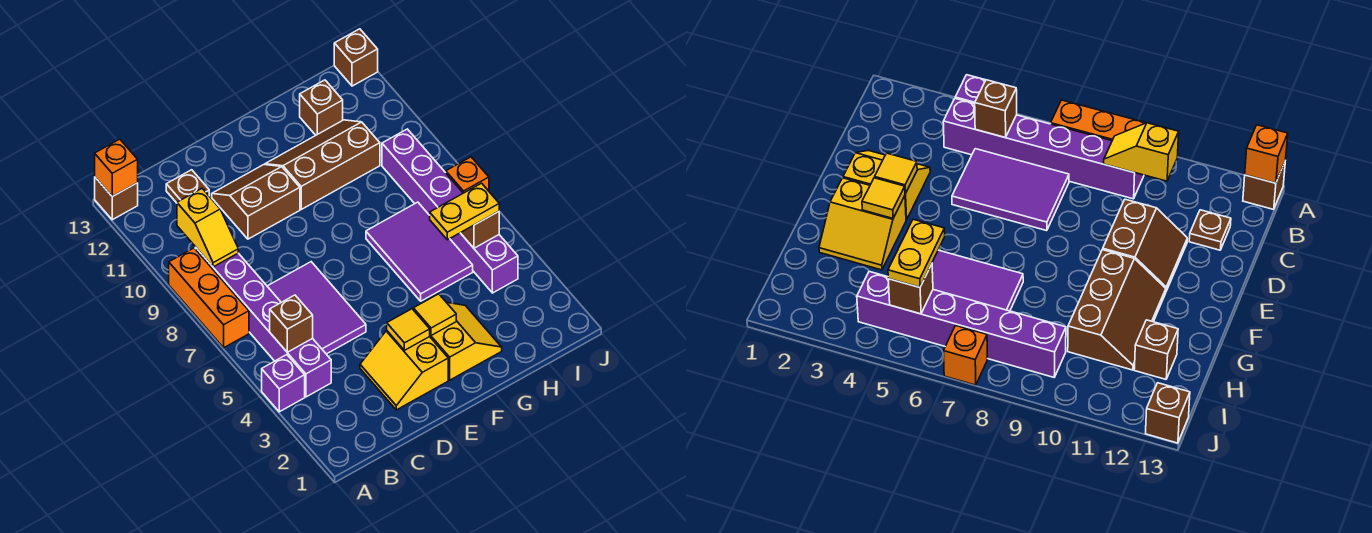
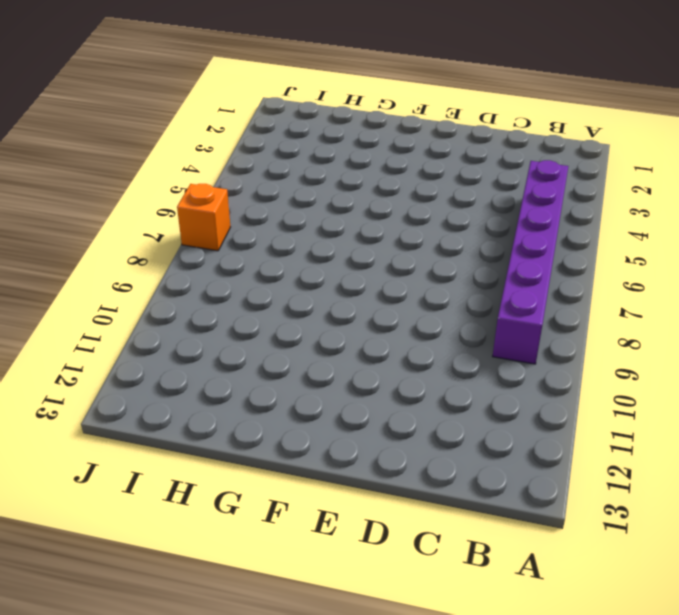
none -> purple 1x1 brick [262,355,305,412]
none -> orange 1x3 brick [169,248,249,348]
none -> brown 1x1 brick [95,177,138,220]

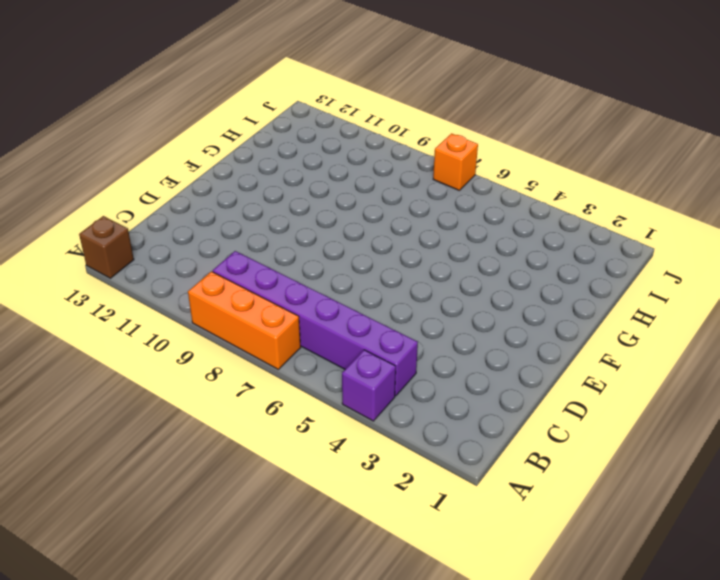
none -> purple 2x3 tile [267,262,366,354]
none -> brown 1x1 plate [166,170,209,203]
none -> yellow 2x2 slope [360,331,448,410]

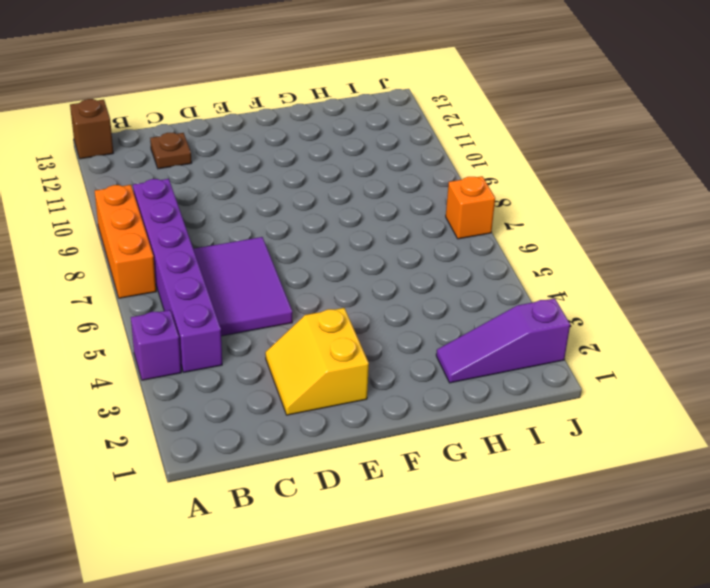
purple 1x3 slope [436,298,570,383] -> none
none -> brown 2x2 slope [212,165,300,239]
none -> yellow 2x2 slope [430,302,502,380]
none -> brown 2x3 slope [265,120,380,209]

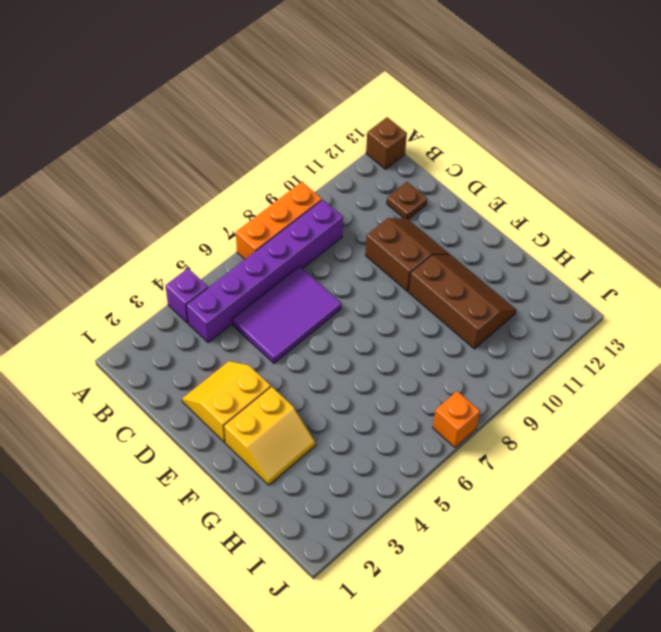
none -> purple 2x3 tile [366,202,473,301]
none -> brown 1x1 brick [300,80,343,135]
none -> purple 1x6 brick [382,129,518,293]

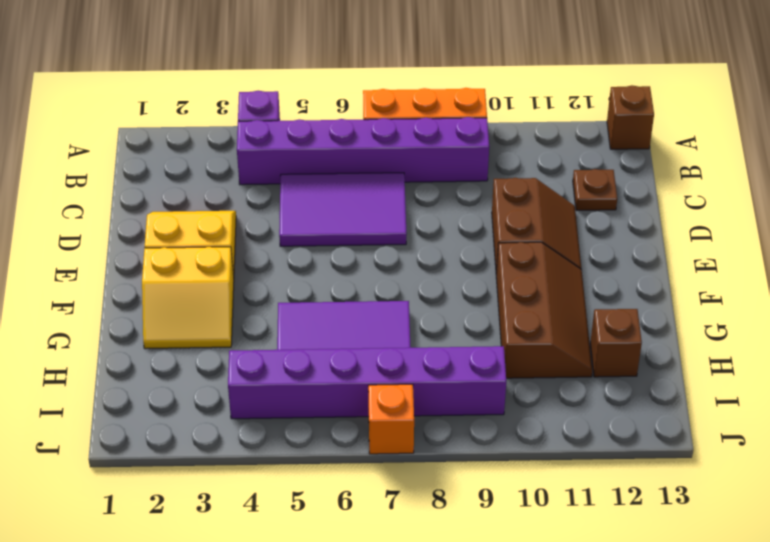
none -> brown 1x1 brick [334,29,378,86]
none -> orange 1x1 brick [95,139,138,196]
none -> brown 1x1 brick [270,295,313,352]

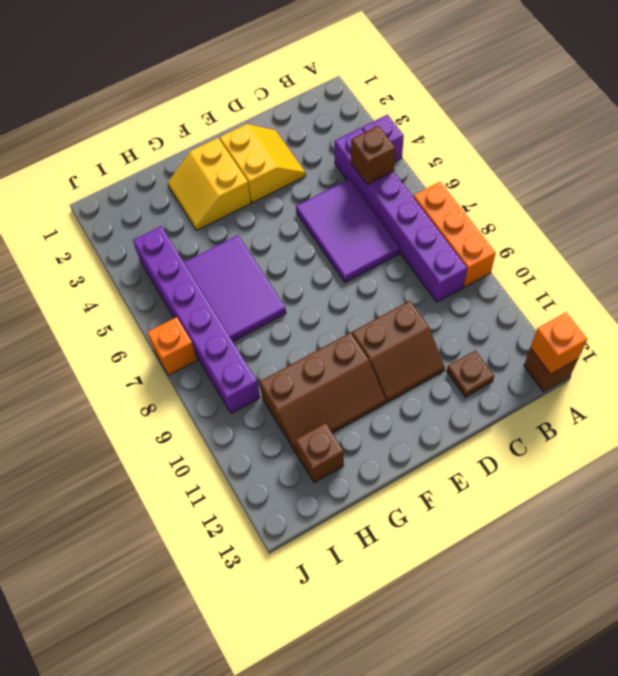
none -> brown 1x1 brick [334,29,378,86]
none -> yellow 1x2 slope [177,189,238,267]
none -> yellow 1x1 tile [387,309,430,350]

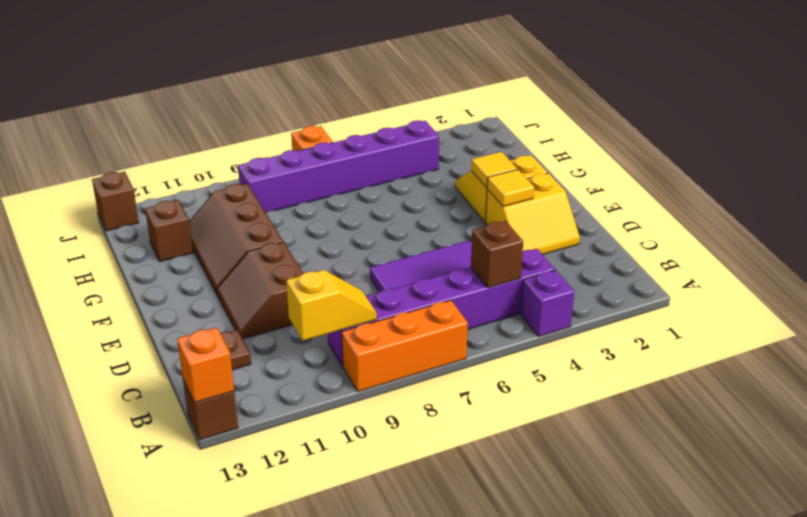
none -> purple 2x3 tile [366,202,473,301]
none -> brown 1x1 brick [461,212,499,248]
none -> yellow 1x2 plate [430,183,499,240]

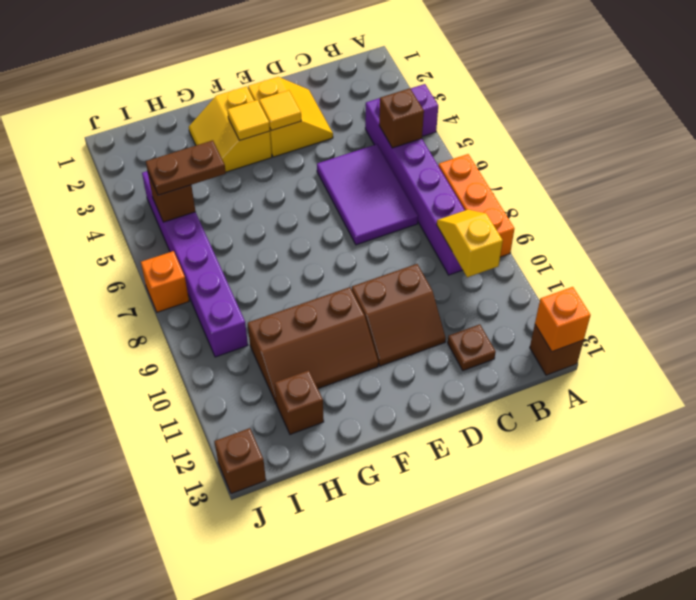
brown 1x2 plate [146,140,226,195] -> yellow 1x2 plate [430,183,499,240]
none -> purple 2x3 tile [366,202,473,301]

